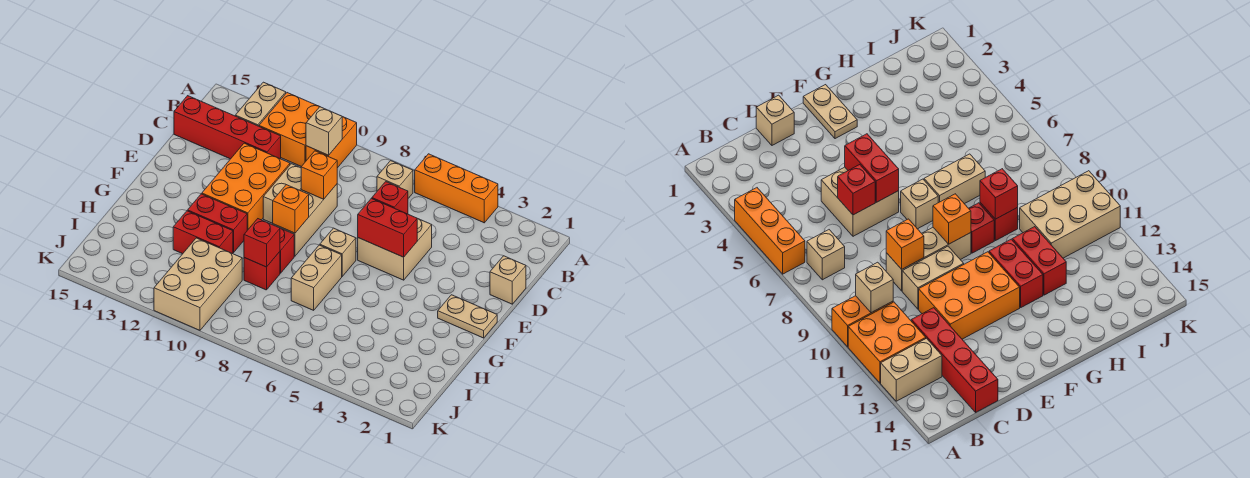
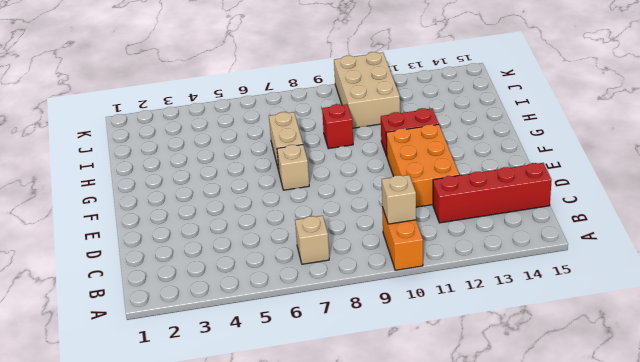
none -> orange 1x3 brick [415,154,498,223]
none -> orange 2x2 brick [259,93,319,166]
none -> tan 1x2 brick [235,82,286,126]

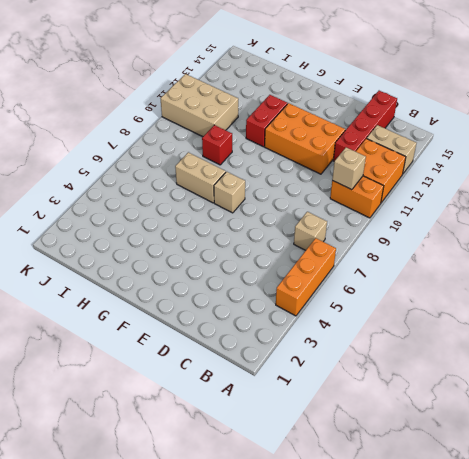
none -> tan 1x1 brick [490,256,526,304]
none -> tan 2x2 brick [358,219,432,280]
none -> tan 1x3 brick [273,184,337,256]

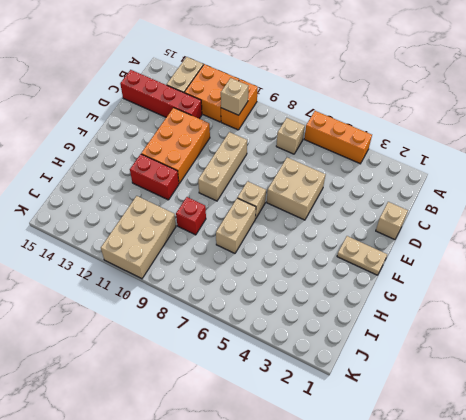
none -> tan 1x2 brick [263,164,301,223]
none -> red 1x1 brick [280,228,294,273]
none -> red 1x2 brick [173,211,233,254]

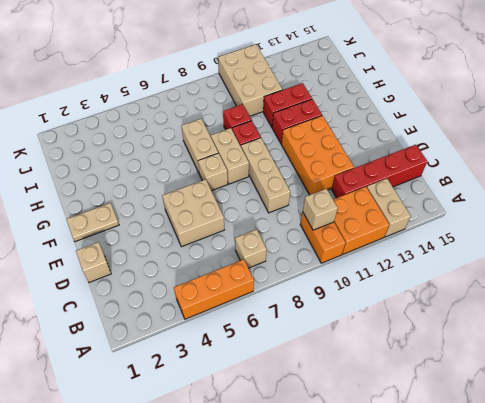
tan 1x2 brick [211,128,249,184] -> tan 1x2 brick moved to [263,164,301,223]
none -> red 1x1 brick [372,182,408,214]
none -> orange 1x1 brick [301,151,337,199]
none -> red 1x2 brick [358,198,417,257]

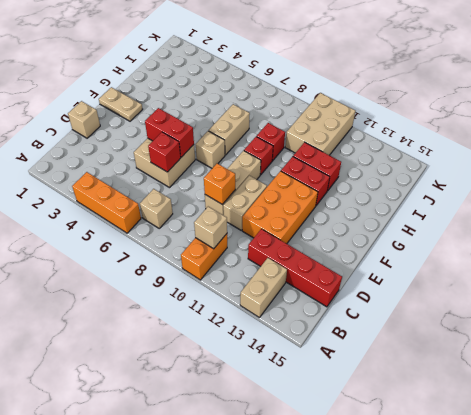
none -> orange 2x2 brick [259,93,319,166]
none -> orange 1x1 brick [273,185,309,233]
none -> red 1x1 brick [244,219,280,267]

